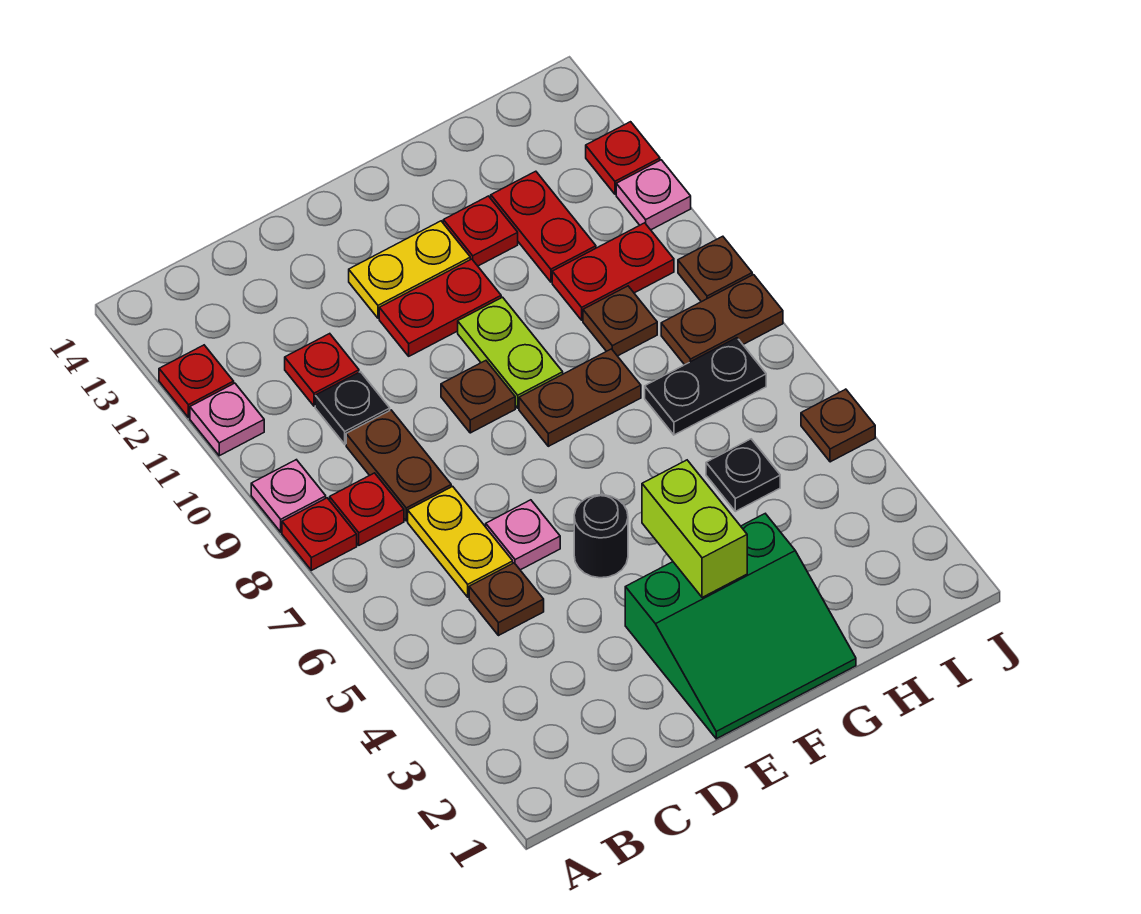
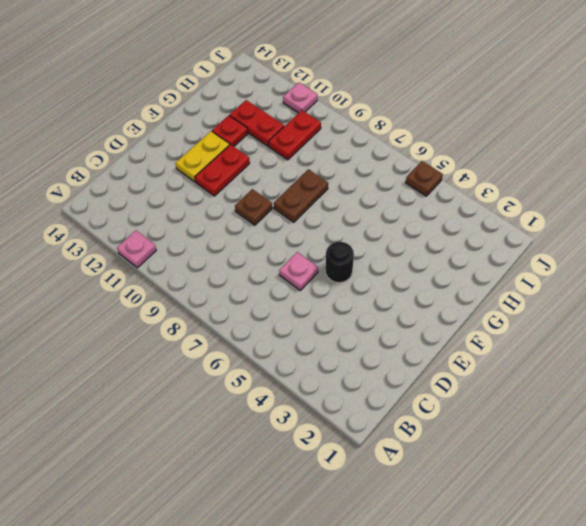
none -> red 1x1 plate [282,498,357,570]
none -> pink 1x1 plate [251,460,326,532]
none -> red 1x1 plate [159,345,234,418]
none -> red 1x1 plate [330,473,404,545]

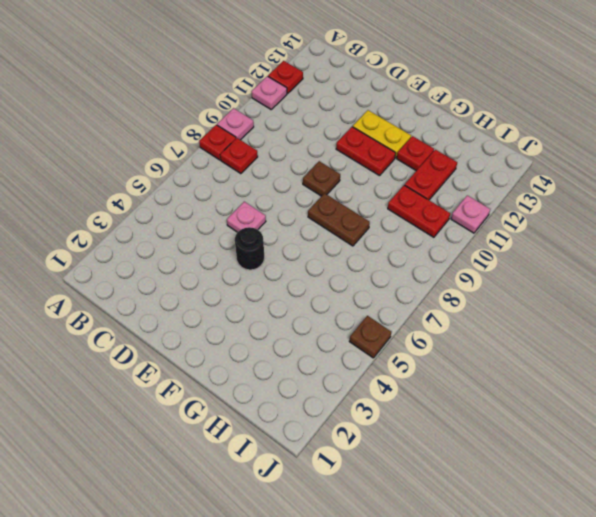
none -> brown 1x1 plate [469,563,544,636]
none -> yellow 1x2 plate [408,486,513,597]
none -> brown 1x2 plate [346,410,451,521]
none -> black 1x1 plate [315,372,390,444]

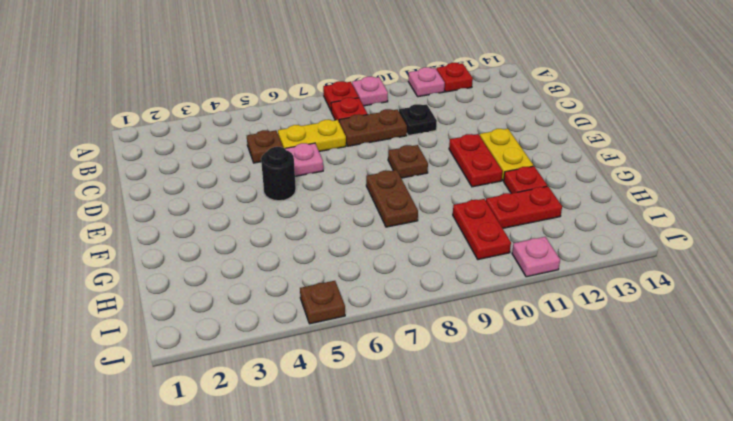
none -> red 1x1 plate [285,334,359,406]
none -> green 3x3 slope [625,514,856,739]
none -> lime 1x2 plate [458,297,563,408]
none -> black 1x1 plate [706,439,780,511]

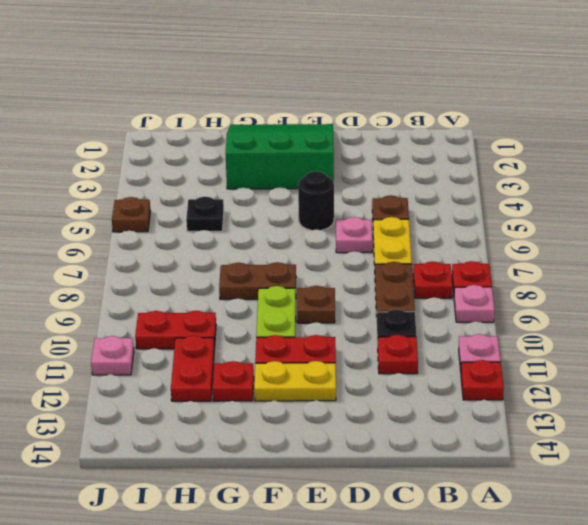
none -> black 1x2 plate [645,338,766,435]
none -> brown 1x1 plate [583,286,657,356]
none -> brown 1x2 plate [661,275,783,365]
none -> brown 1x1 plate [678,236,752,302]

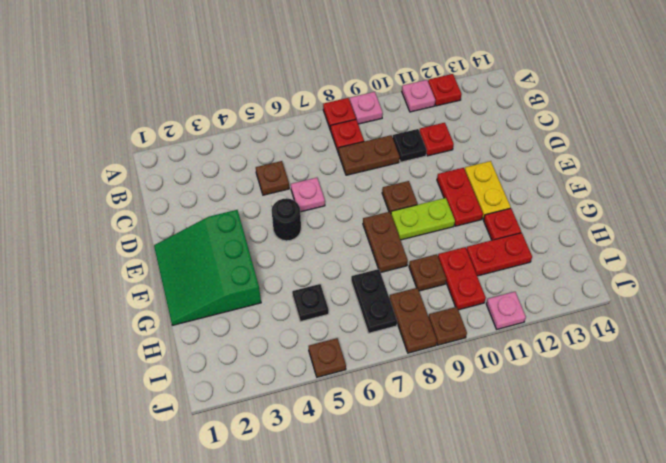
none -> yellow 1x2 plate [408,486,513,597]
none -> red 1x1 plate [586,122,660,194]
none -> lime 1x2 brick [642,460,747,597]

